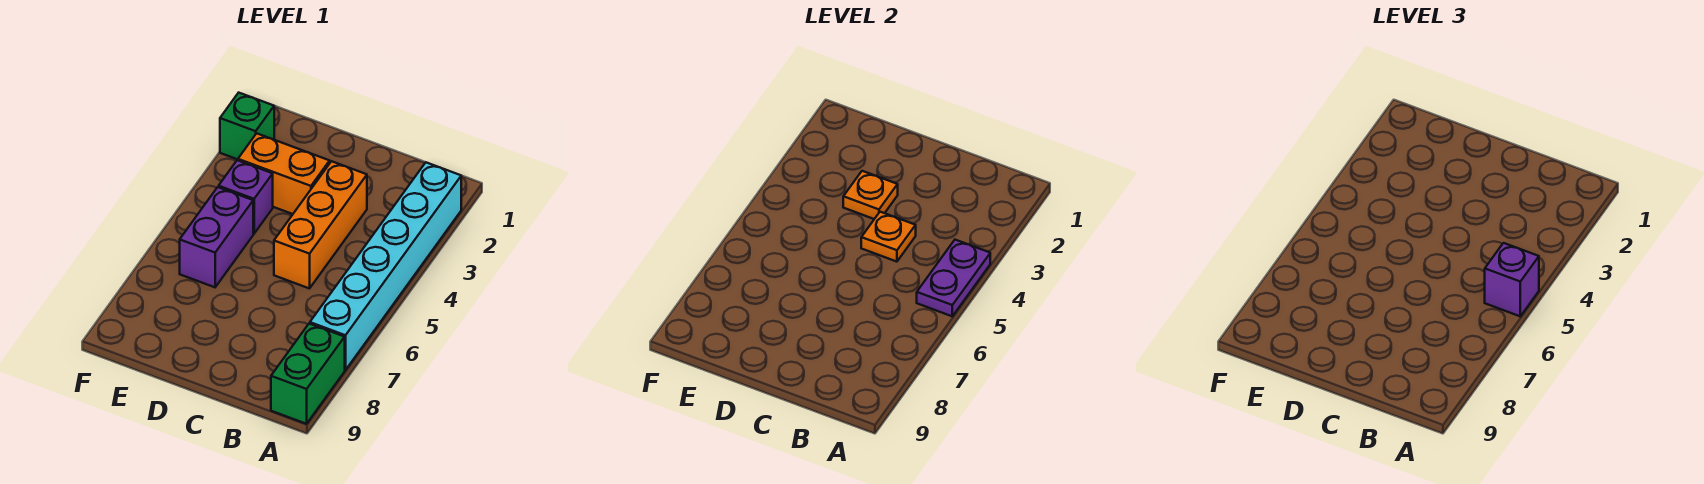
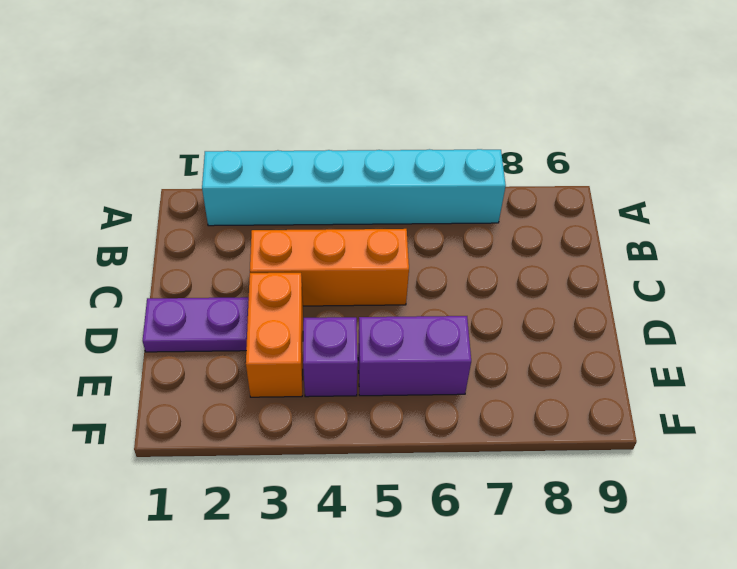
purple 1x2 plate [143,297,249,352] -> purple 1x2 plate moved to [917,240,990,316]
none -> green 1x2 brick [271,324,345,424]
none -> green 1x1 brick [220,93,274,159]

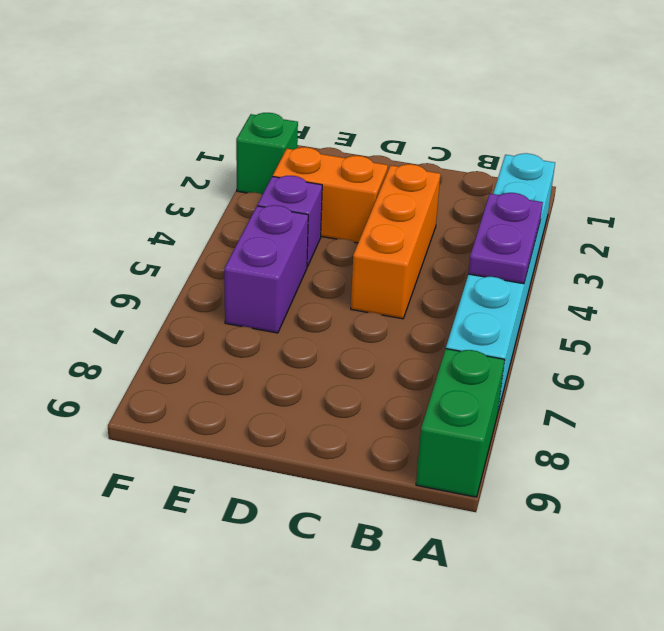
none -> orange 1x1 plate [861,212,916,262]
none -> orange 1x1 plate [843,171,898,219]

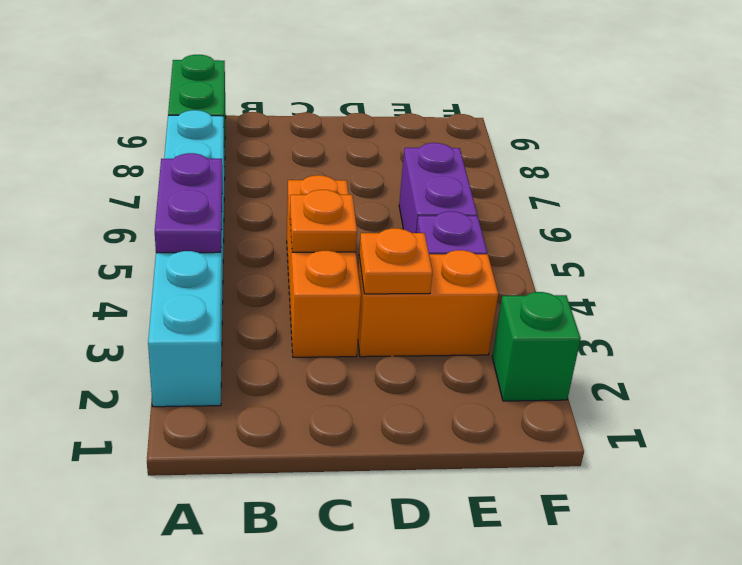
none -> purple 1x1 brick [1485,243,1539,316]

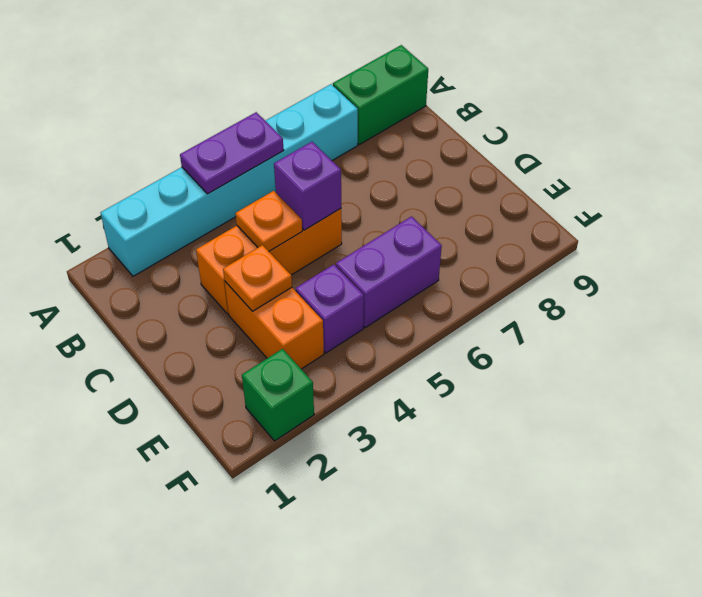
purple 1x1 brick [274,142,341,230] -> purple 1x1 brick moved to [1485,243,1539,316]

